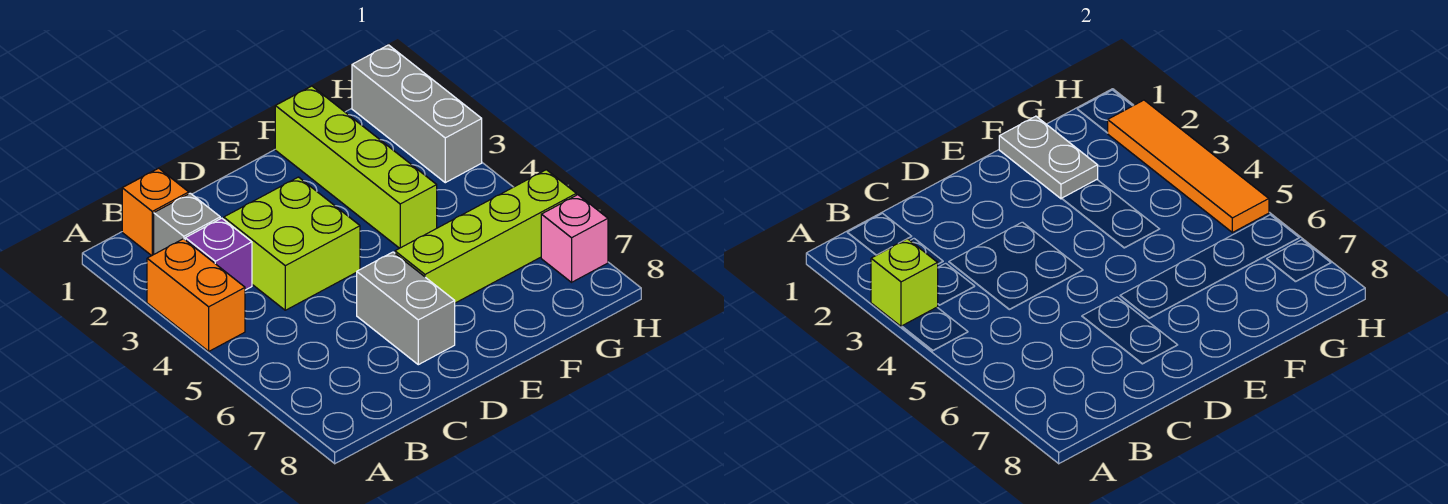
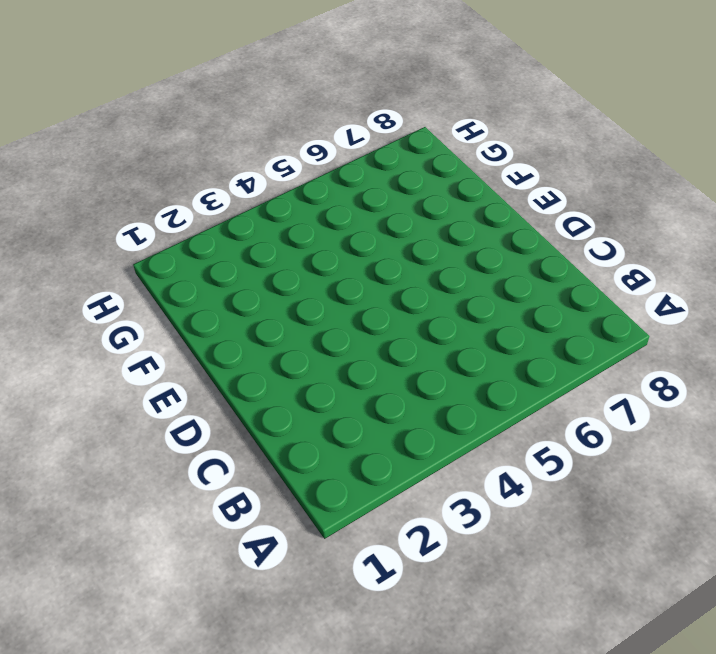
none -> orange 1x2 brick [147,239,245,351]
none -> orange 1x1 brick [122,168,189,256]
none -> grey 1x1 brick [154,193,220,254]

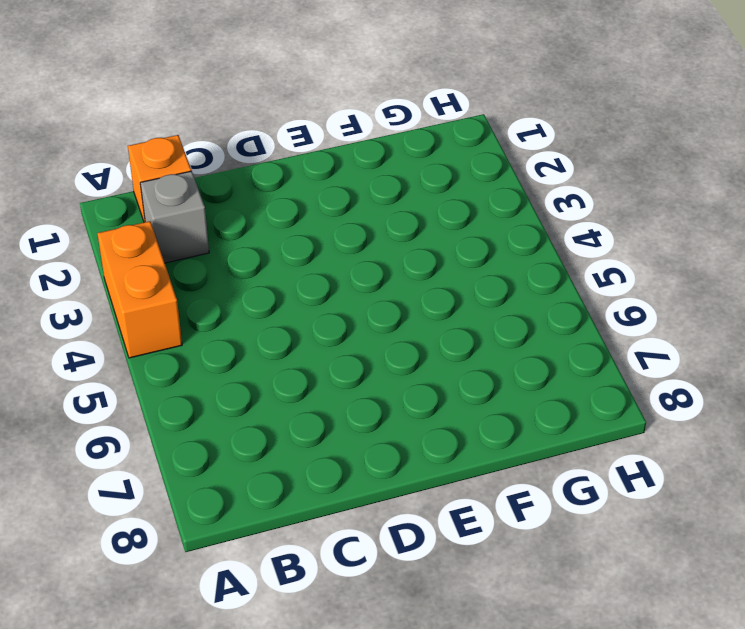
none -> purple 1x1 brick [185,218,252,290]
none -> lime 2x2 brick [224,177,360,310]
none -> grey 1x2 brick [357,252,455,365]

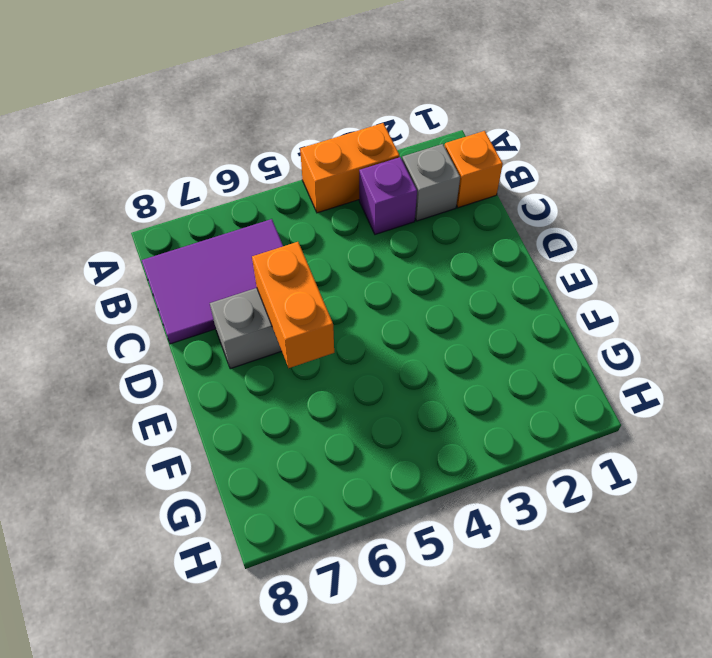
purple 2x3 tile [142,219,283,344] -> none
orange 1x2 brick [252,242,334,368] -> none
none -> lime 2x2 brick [224,177,360,310]
none -> lime 1x4 brick [395,170,576,303]
none -> lime 1x4 brick [275,86,437,248]

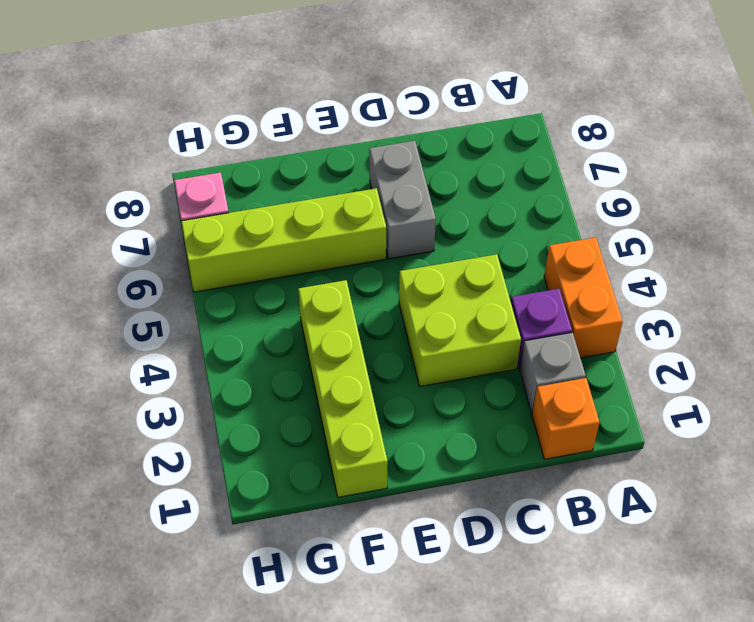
none -> grey 1x3 brick [352,45,482,183]
none -> lime 1x1 brick [871,239,938,327]
none -> grey 1x2 plate [999,116,1098,199]

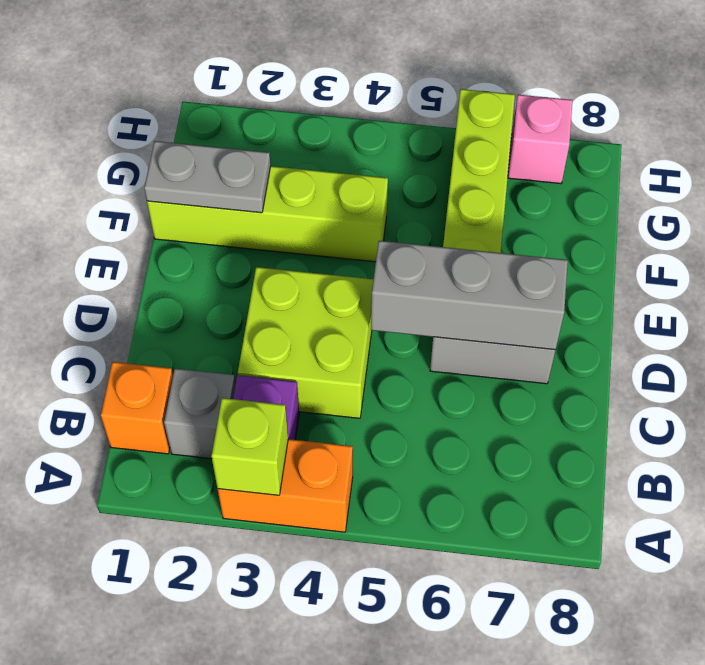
grey 1x3 brick [371,241,568,350] -> grey 1x3 brick moved to [352,45,482,183]
none -> orange 1x4 tile [1108,100,1269,232]

